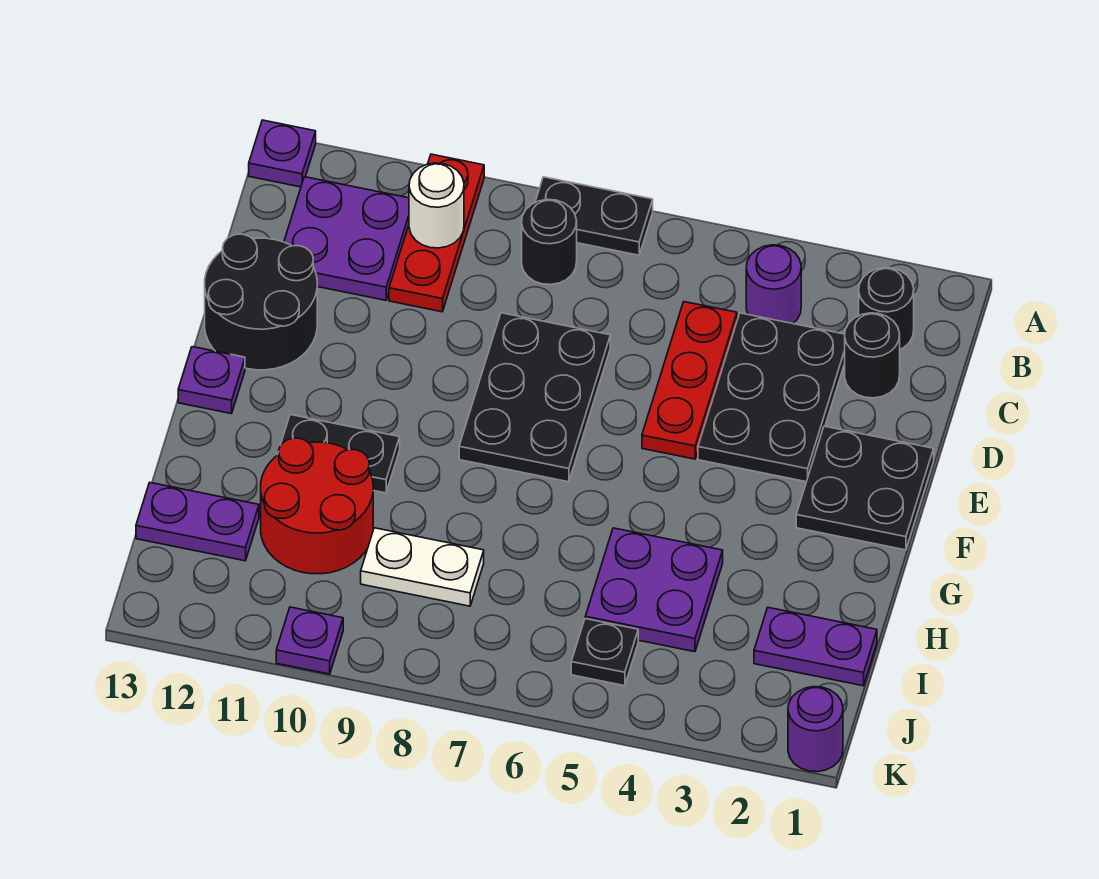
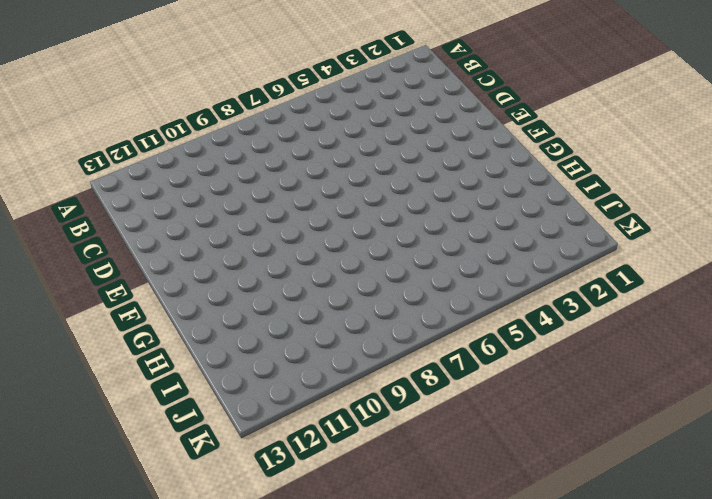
none -> black 1x2 plate [535,177,653,255]
none -> red 1x3 plate [389,154,484,312]
none -> purple 1x1 plate [249,120,316,187]

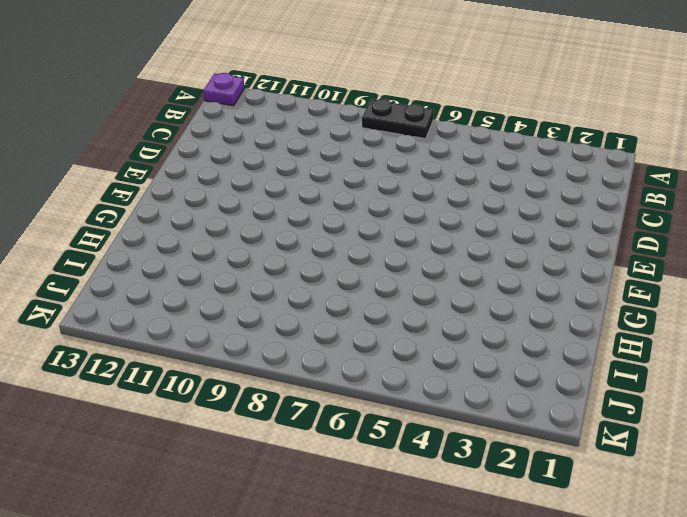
none -> red 1x3 plate [389,154,484,312]
none -> black 1x1 round brick [859,268,914,349]
none -> purple 1x1 round brick [746,245,801,324]

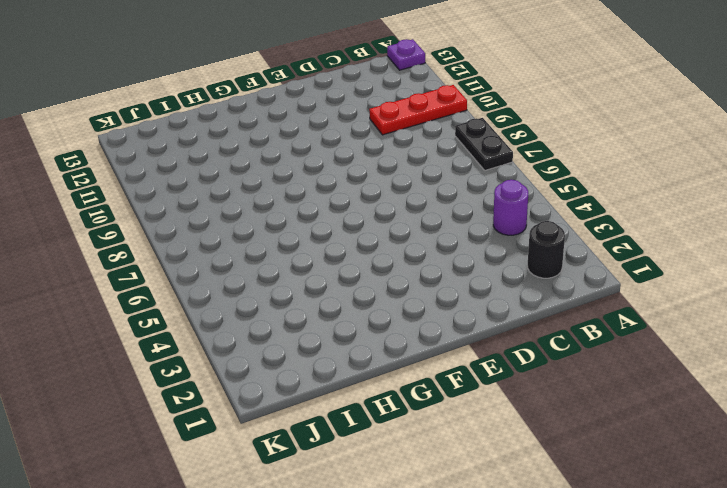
none -> black 1x1 round brick [522,200,577,285]
none -> purple 2x2 plate [284,177,409,300]
none -> black 1x1 round brick [845,313,900,398]

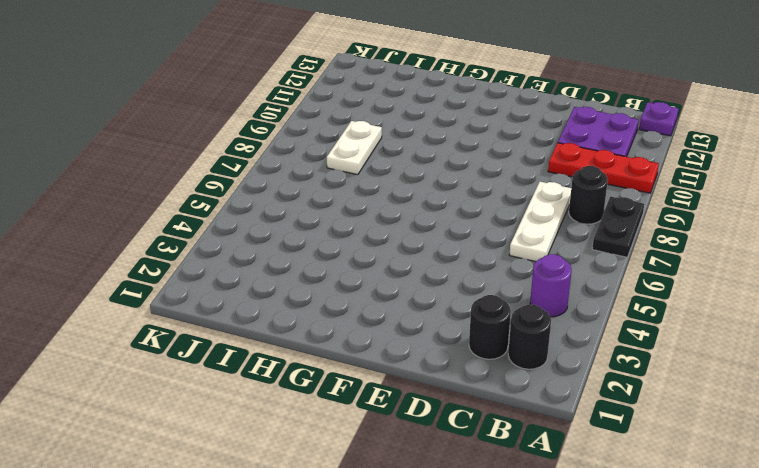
white 1x3 plate [509,182,571,262] -> none
none -> black 2x3 plate [698,313,845,482]
none -> red 1x3 plate [642,302,737,459]
none -> black 2x3 plate [459,313,610,482]

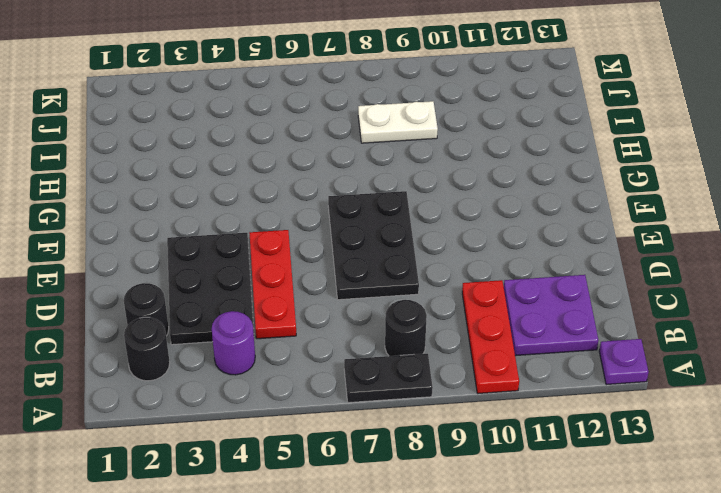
none -> black 2x2 round brick [205,234,317,370]
none -> black 2x2 plate [796,426,934,550]
none -> purple 1x1 plate [178,347,245,414]

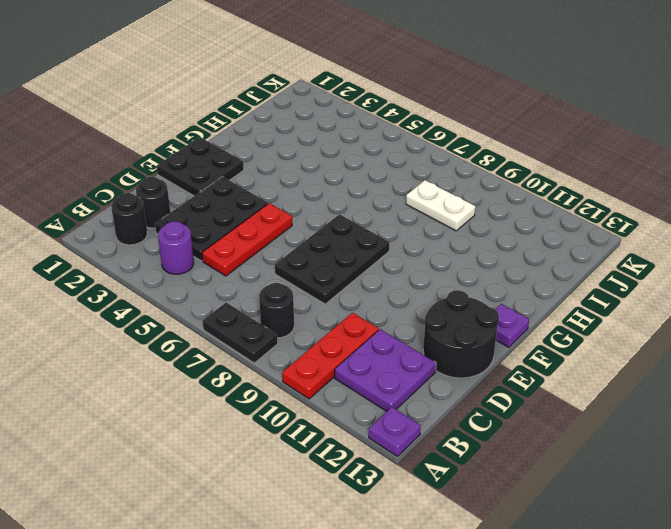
none -> black 1x2 plate [277,415,400,493]
none -> purple 2x2 plate [585,528,723,652]
none -> red 2x2 round brick [261,438,373,574]

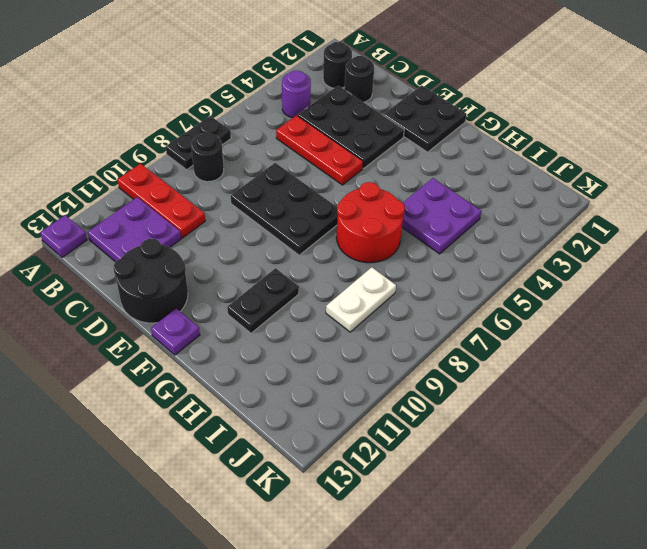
red 2x2 round brick [336,182,405,263] -> red 2x2 round brick moved to [261,438,373,574]
none -> purple 1x2 plate [754,608,877,686]
none -> purple 1x2 plate [136,483,259,561]
none -> black 1x1 plate [571,619,638,686]

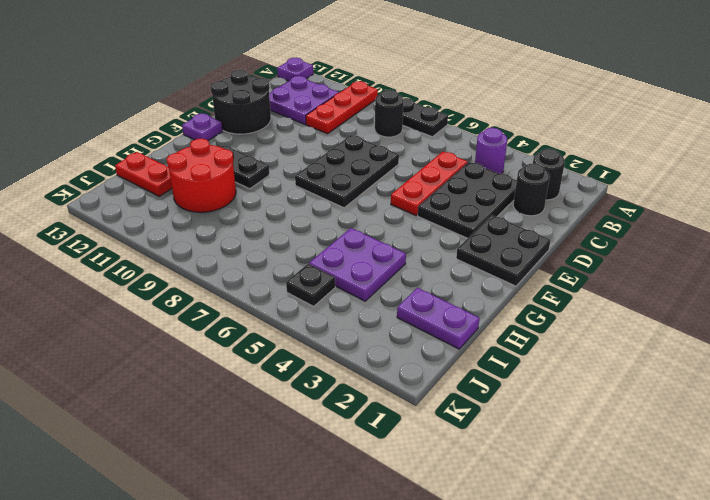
red 1x2 plate [115,152,172,196] -> purple 1x2 plate [136,483,259,561]
none -> white 1x2 plate [361,528,484,606]
none -> purple 1x1 round brick [788,687,843,772]
none -> purple 1x1 plate [276,607,343,674]

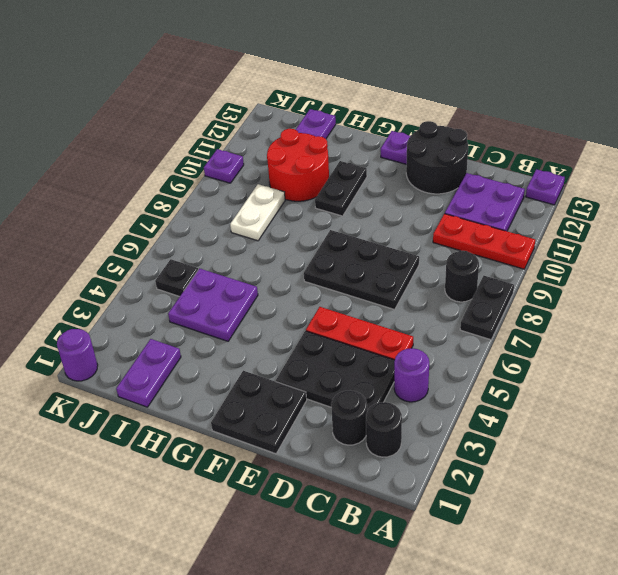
none -> white 1x1 round brick [409,163,464,248]

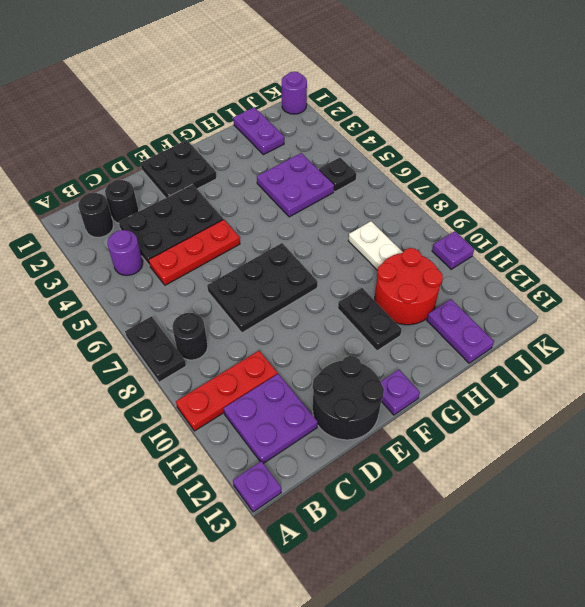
none -> white 1x1 round brick [409,163,464,248]

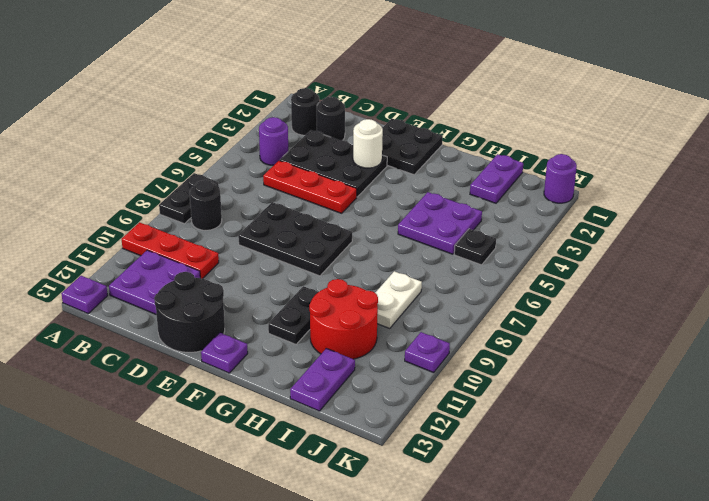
white 1x1 round brick [353,119,383,168] -> white 1x1 round brick moved to [409,163,464,248]

